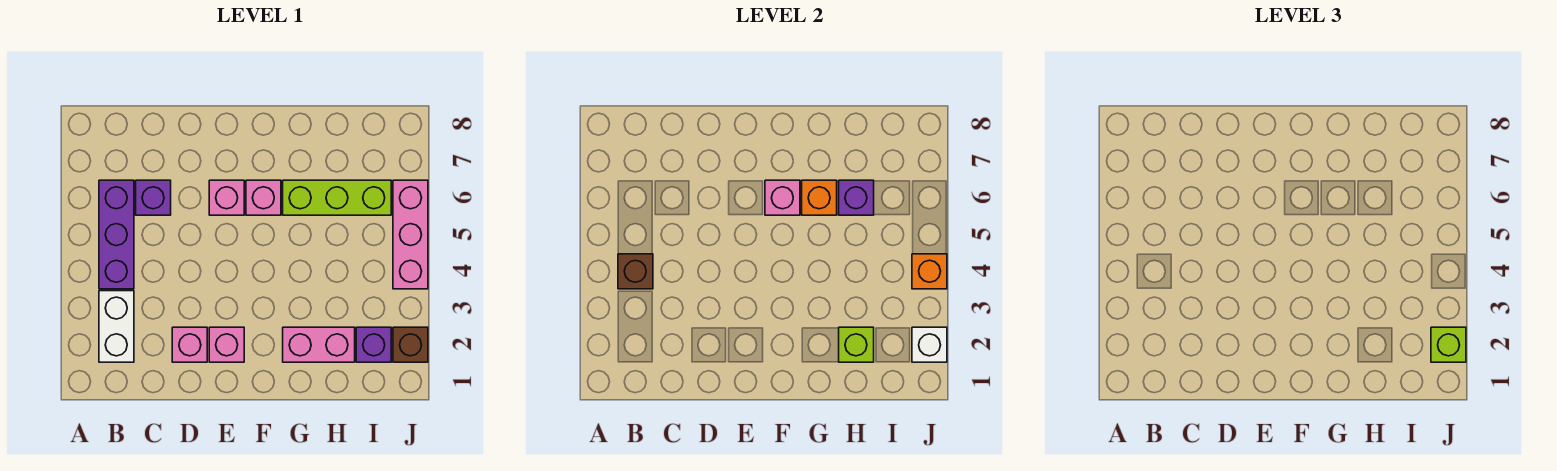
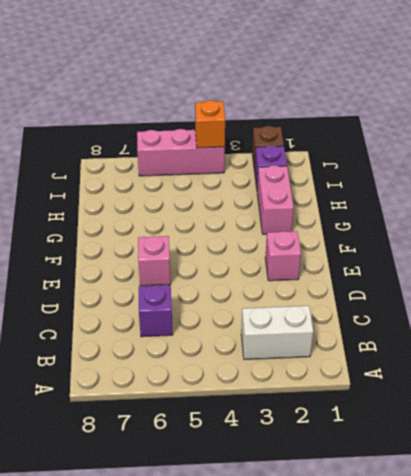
none -> purple 1x3 brick [99,180,134,289]
none -> pink 1x1 brick [172,327,207,362]
none -> pink 1x1 brick [246,180,281,215]

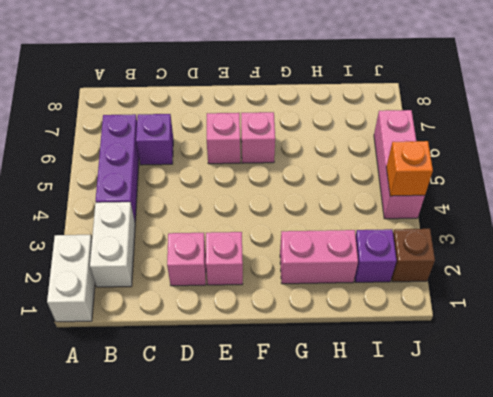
white 1x2 brick [47,235,95,322] -> none
none -> lime 1x3 brick [283,180,391,215]
none -> brown 1x1 brick [618,254,653,289]
none -> pink 1x1 brick [765,180,800,215]

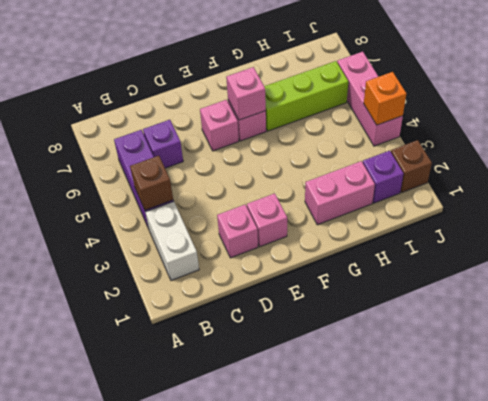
none -> orange 1x1 brick [802,180,837,215]
none -> lime 1x1 brick [839,327,874,362]
none -> purple 1x1 brick [839,180,874,215]

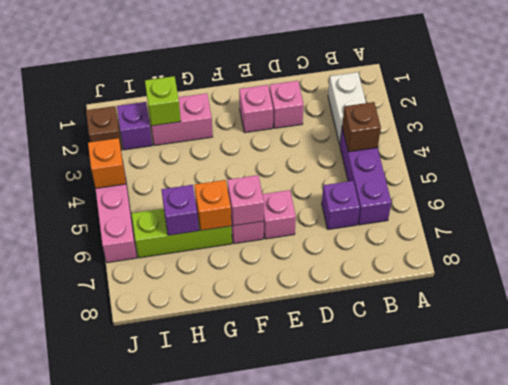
none -> white 1x1 brick [912,327,947,362]
none -> lime 1x1 brick [1431,327,1466,362]

